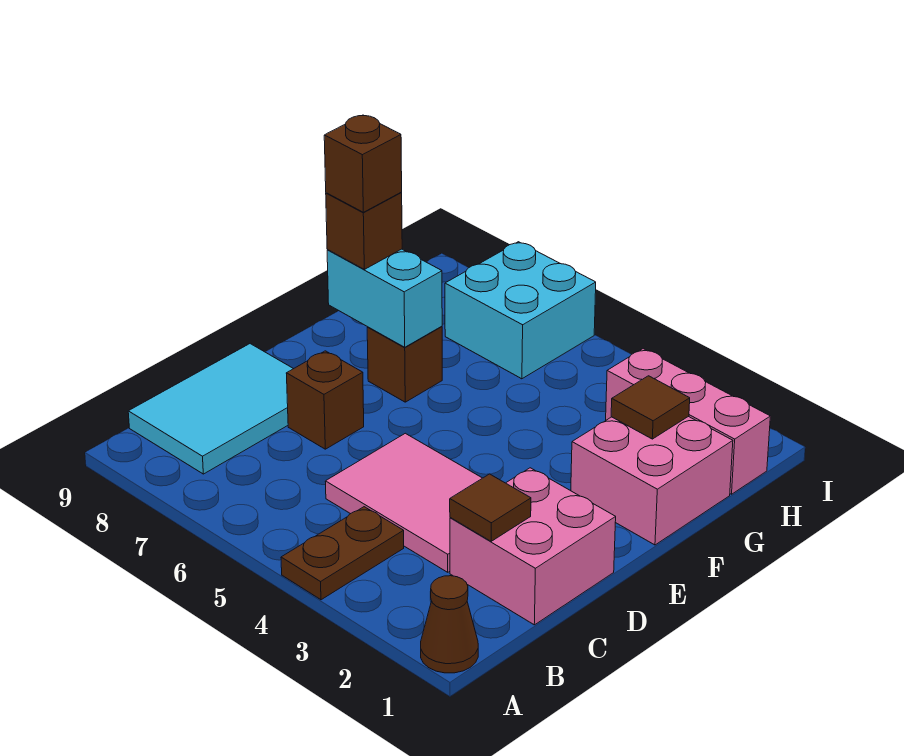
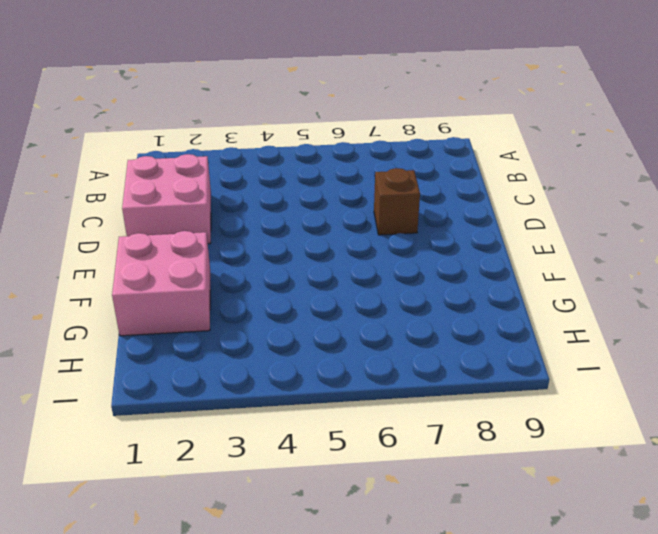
none -> brown 1x1 cone [421,576,478,673]
none -> brown 1x2 plate [281,507,404,600]
none -> cyan 2x3 tile [128,344,293,474]

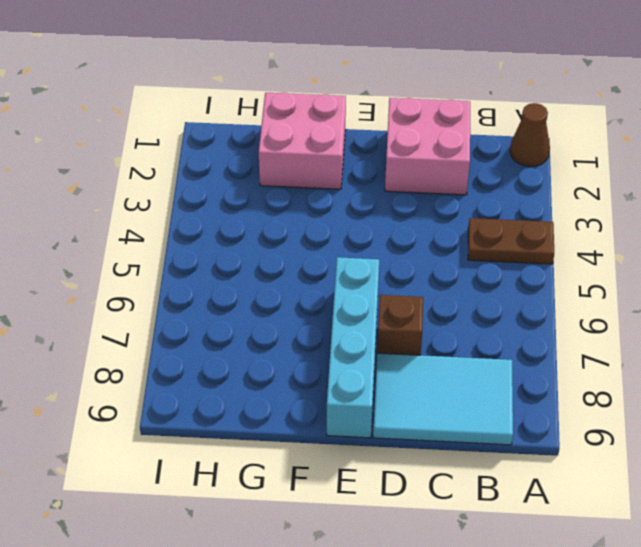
cyan 1x4 brick [327,257,379,438] -> none
none -> pink 2x3 tile [325,433,482,572]
none -> brown 1x1 brick [367,326,442,402]
none -> pink 1x3 brick [606,349,770,494]

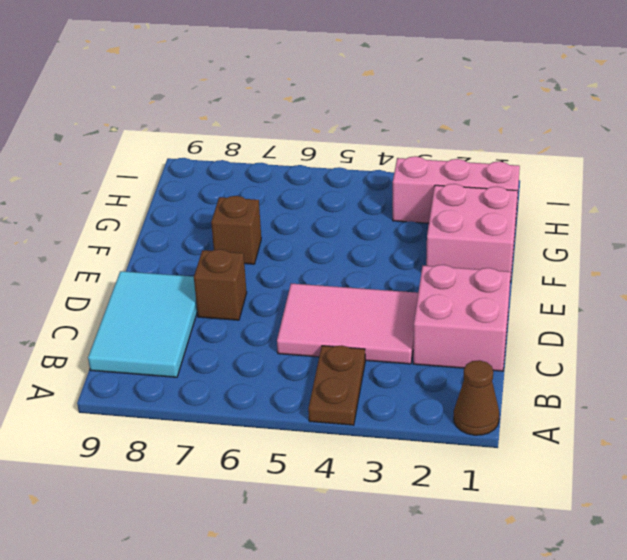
none -> cyan 2x2 brick [445,242,596,379]
none -> brown 1x1 tile [450,474,531,541]
none -> cyan 1x2 brick [327,249,442,347]

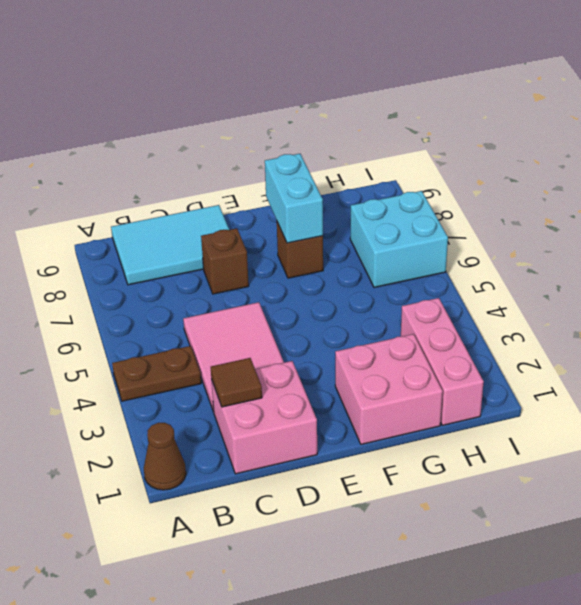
none -> brown 1x1 tile [611,376,690,439]
none -> brown 1x1 brick [326,193,402,269]
none -> brown 1x1 brick [324,115,402,212]

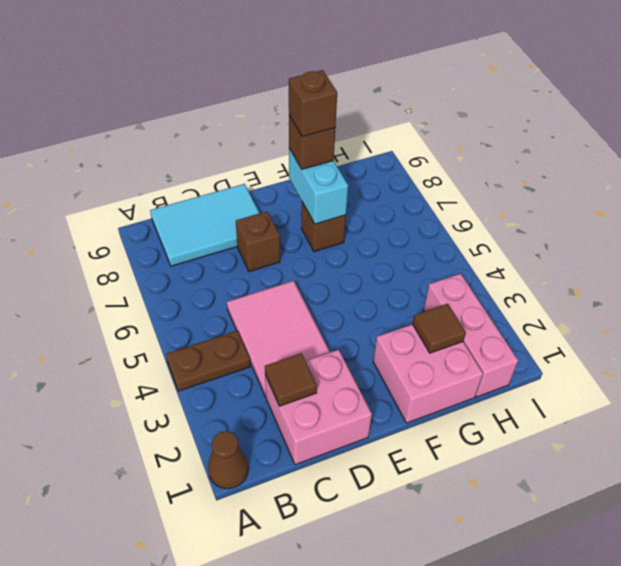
none -> cyan 2x2 brick [445,242,596,379]

